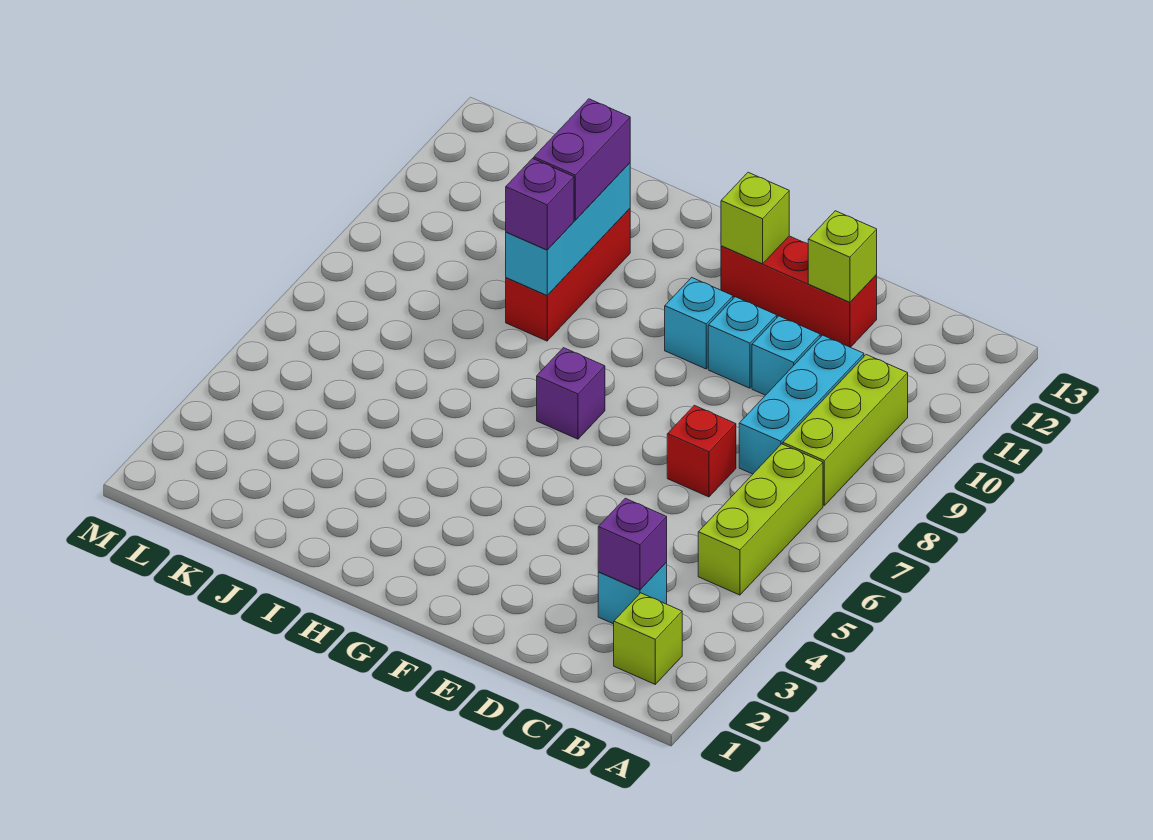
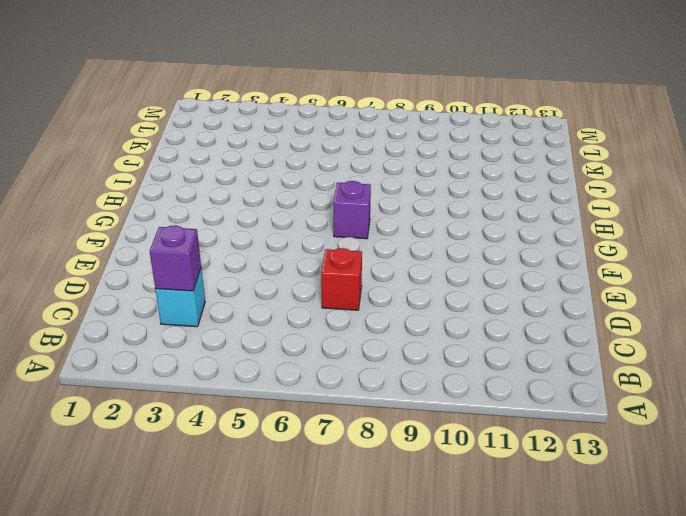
none -> lime 1x1 brick [614,593,682,684]
none -> lime 1x3 brick [698,444,823,595]
none -> lime 1x3 brick [783,355,908,505]

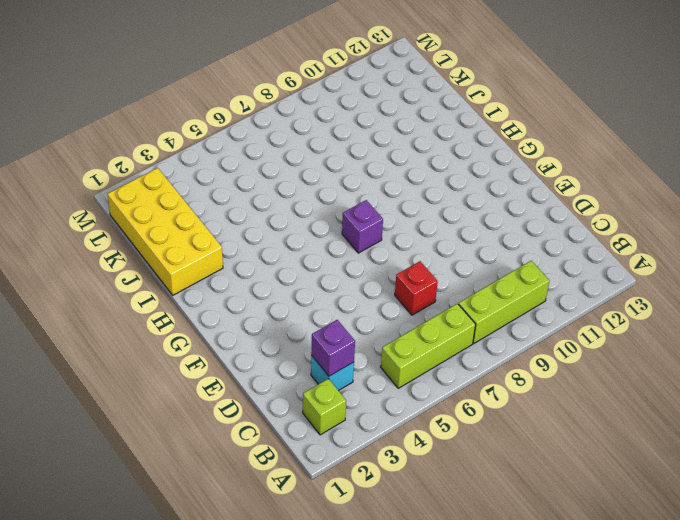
yellow 2x4 brick [108,168,223,295] -> none
none -> cyan 1x3 brick [739,335,864,474]
none -> cyan 1x1 brick [752,316,820,395]
none -> red 1x3 brick [721,236,877,347]

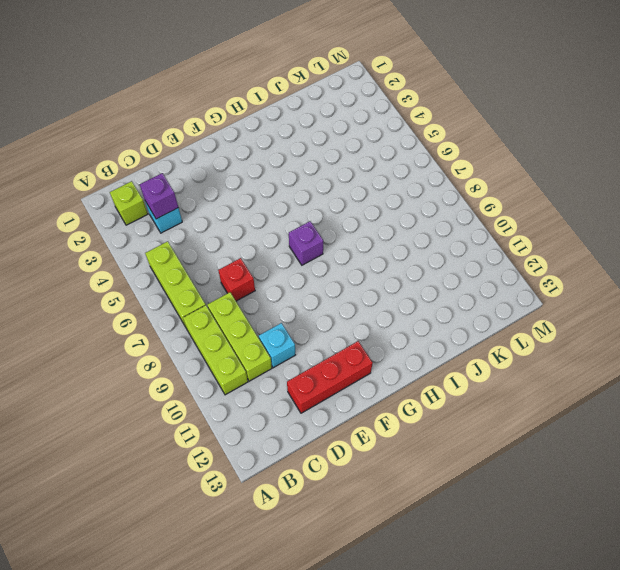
lime 1x3 brick [207,292,272,381] -> cyan 1x3 brick [739,335,864,474]
none -> cyan 1x1 brick [708,297,777,388]
none -> cyan 1x1 brick [665,277,733,369]
none -> red 1x3 brick [506,209,630,341]

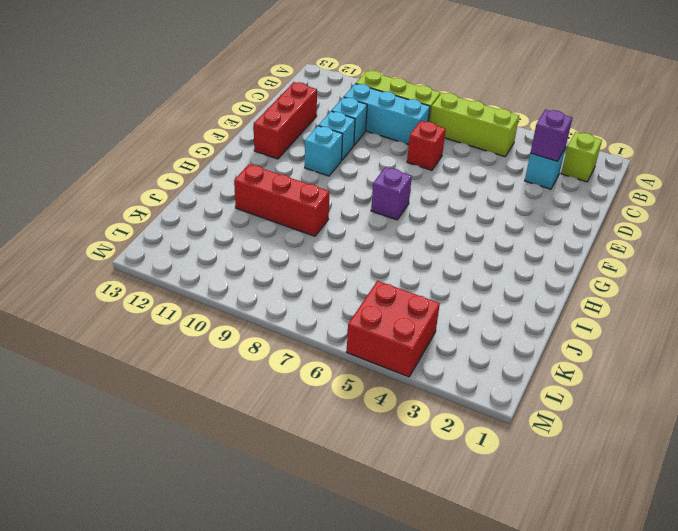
red 2x2 brick [347,281,440,377] -> none
none -> lime 1x1 brick [808,211,877,302]
none -> lime 1x1 brick [721,172,789,264]
none -> cyan 1x3 brick [506,163,630,295]

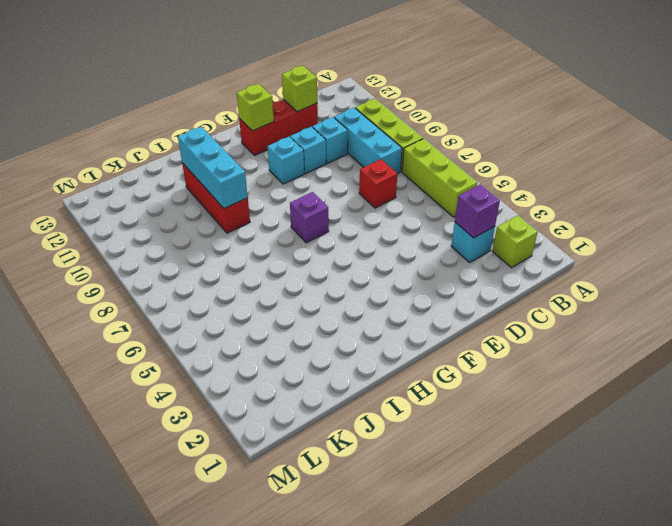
none -> purple 1x1 brick [506,159,574,250]
none -> purple 1x2 brick [534,99,630,220]

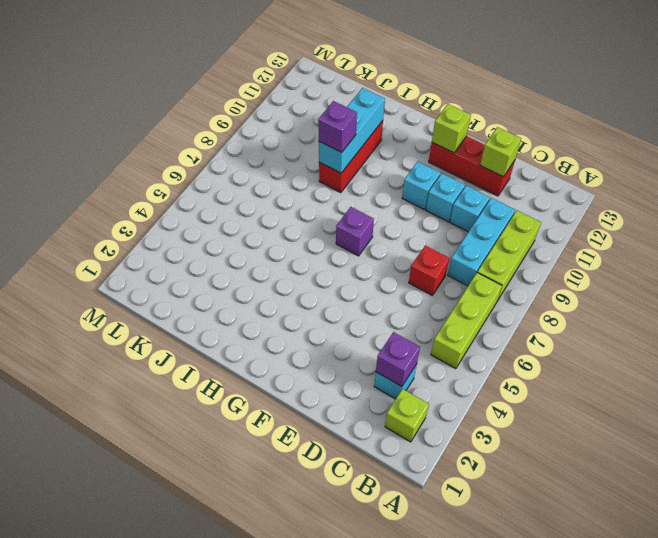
none -> purple 1x2 brick [534,99,630,220]

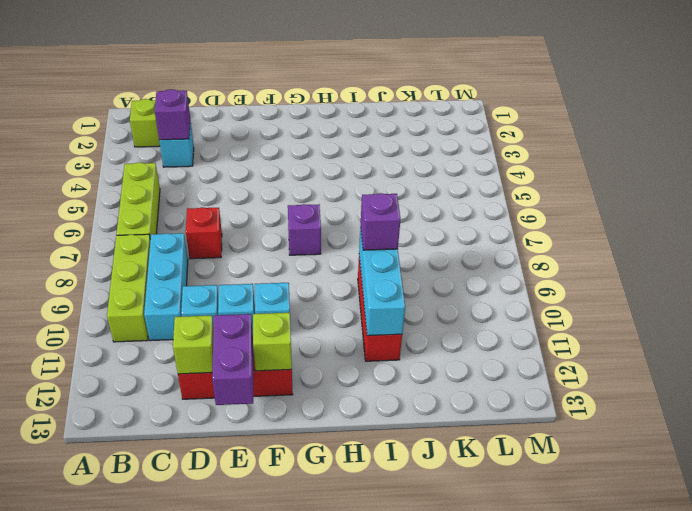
purple 1x2 brick [212,314,253,405] -> purple 1x2 brick moved to [534,99,630,220]

